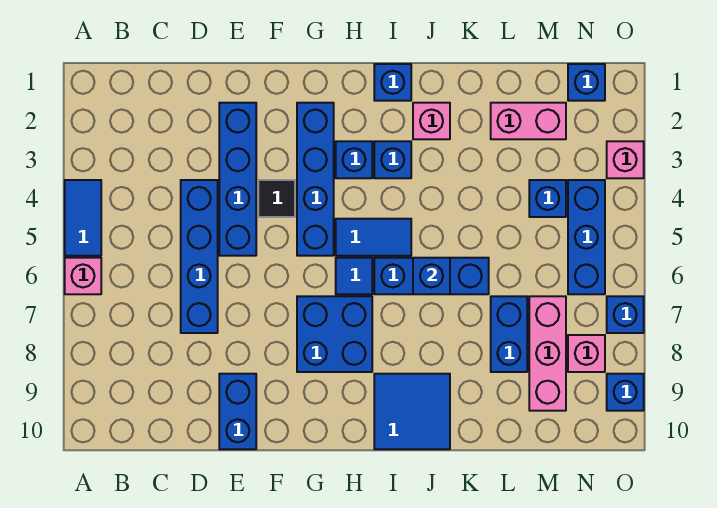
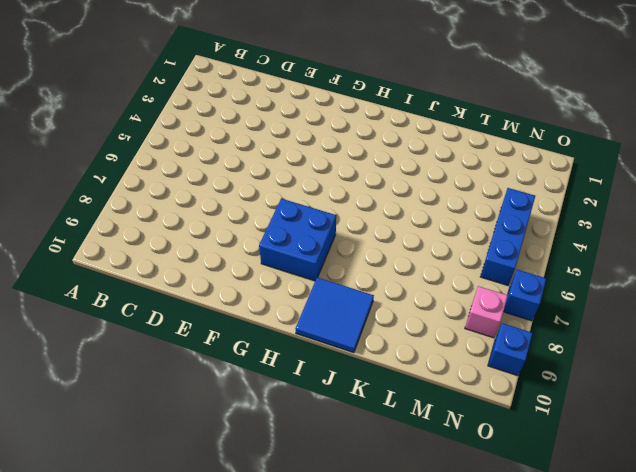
none -> blue 1x2 tile [65,180,101,256]
none -> pink 1x1 brick [65,258,101,294]
none -> blue 1x4 brick [181,180,218,333]

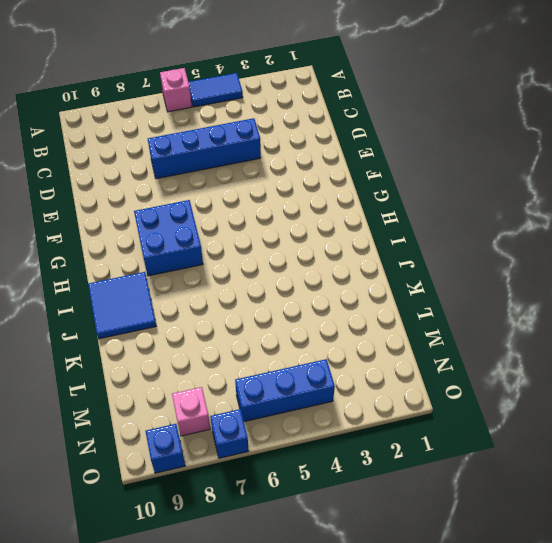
none -> blue 1x4 brick [219,103,256,256]
none -> blue 1x2 brick [219,374,256,449]
none -> black 1x1 tile [258,180,295,217]

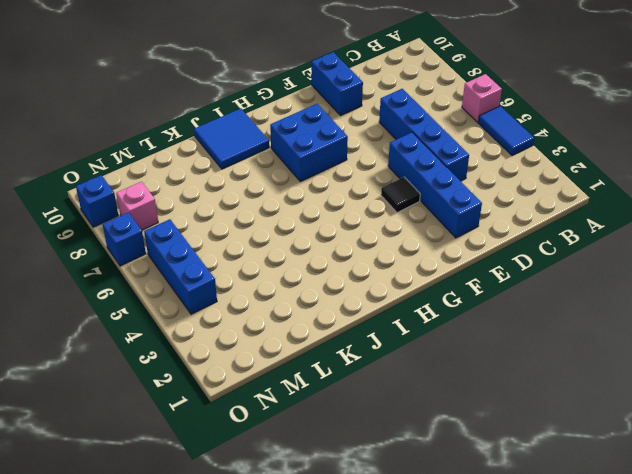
none -> blue 1x4 brick [297,103,334,256]
none -> blue 1x1 brick [336,141,372,178]
none -> blue 1x2 tile [336,219,411,256]

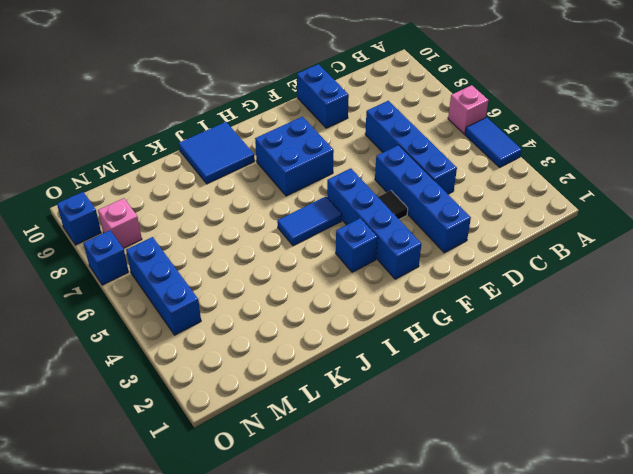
none -> blue 1x1 tile [336,258,372,294]
none -> blue 1x1 brick [374,64,411,101]
none -> blue 1x1 brick [374,141,411,178]

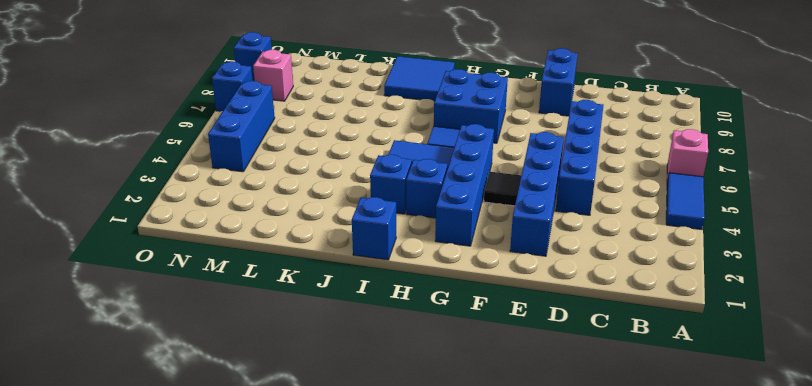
none -> blue 1x3 brick [374,258,489,294]
none -> pink 1x1 brick [413,103,450,139]
none -> pink 1x2 brick [491,103,566,139]

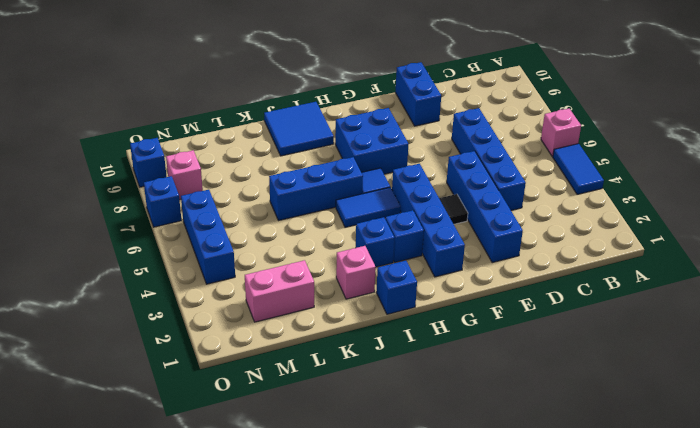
none -> blue 1x2 brick [491,296,527,372]
none -> blue 1x1 brick [529,180,566,217]
none -> pink 1x3 brick [529,296,566,411]

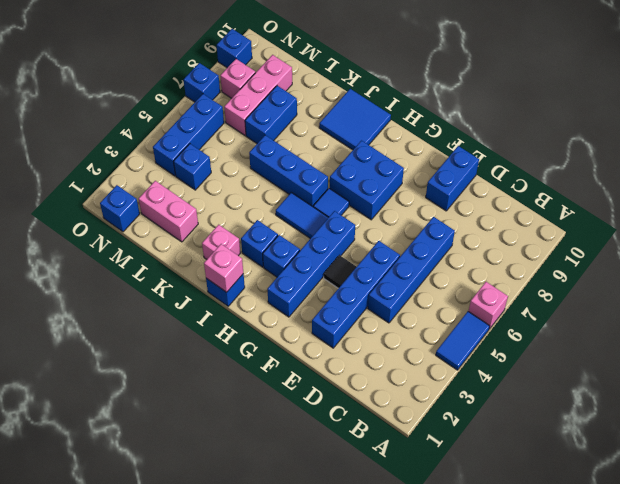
pink 1x1 brick [204,244,243,292] -> pink 1x1 brick moved to [607,141,644,178]
none -> blue 1x1 brick [413,258,450,294]

